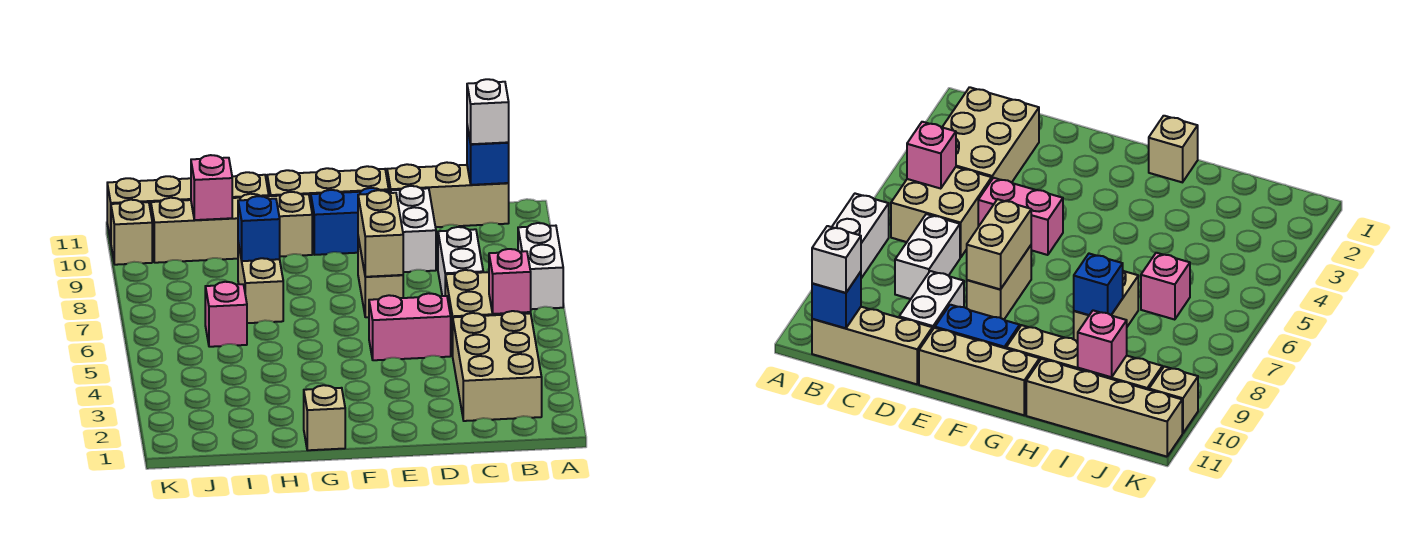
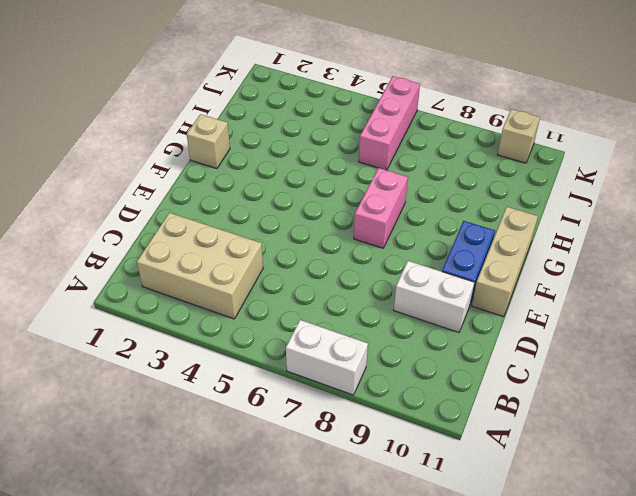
pink 1x2 brick [354,168,408,248] -> pink 1x2 brick moved to [369,293,451,360]
pink 1x3 brick [359,76,420,170] -> pink 1x1 brick [205,282,247,347]
none -> tan 2x2 brick [445,270,531,356]
none -> tan 1x3 brick [387,162,509,227]
none -> white 1x2 brick [438,227,483,296]

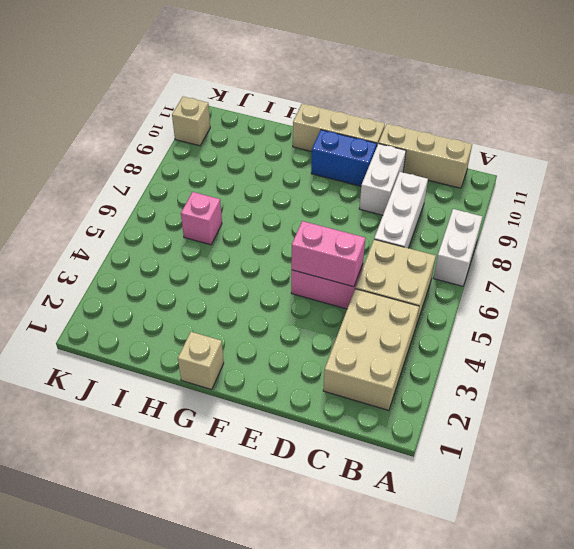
white 1x3 brick [374,172,428,248] -> white 1x2 brick [438,227,483,296]
pink 1x2 brick [291,221,365,287] -> none
none -> tan 1x2 brick [358,237,403,317]
none -> tan 1x4 brick [151,192,312,263]
none -> tan 1x2 brick [238,243,283,323]

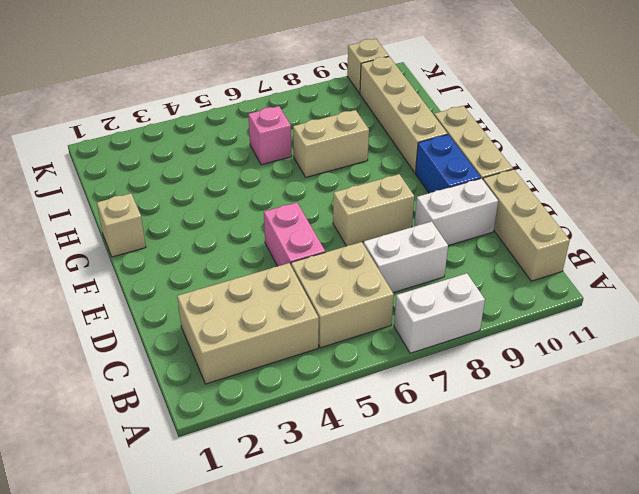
none -> tan 1x4 brick [107,172,269,242]
none -> pink 1x1 brick [489,249,531,314]
none -> blue 1x1 brick [467,126,509,185]

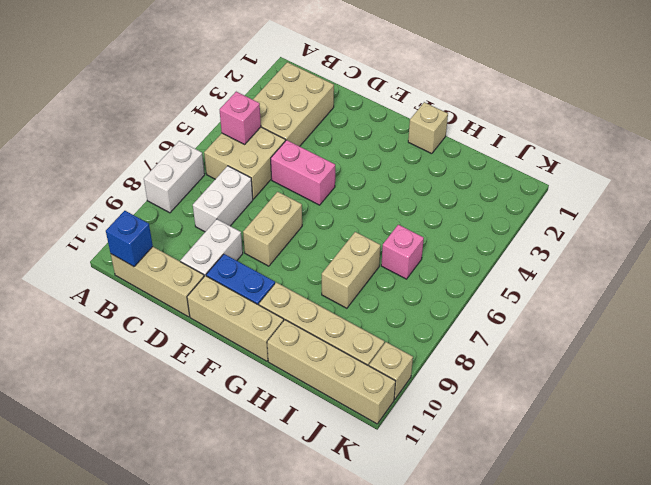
none -> tan 1x2 brick [358,190,403,277]
none -> blue 1x1 brick [238,196,280,261]
none -> pink 1x1 brick [191,155,232,220]

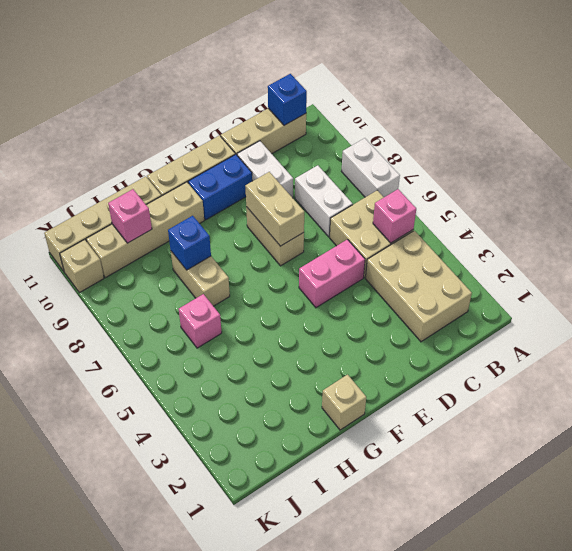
none -> white 1x1 brick [467,79,509,144]

